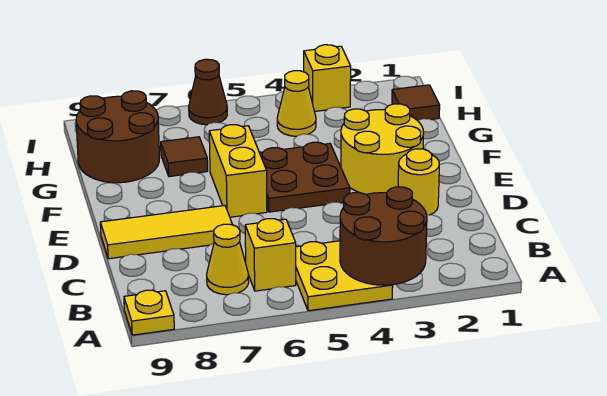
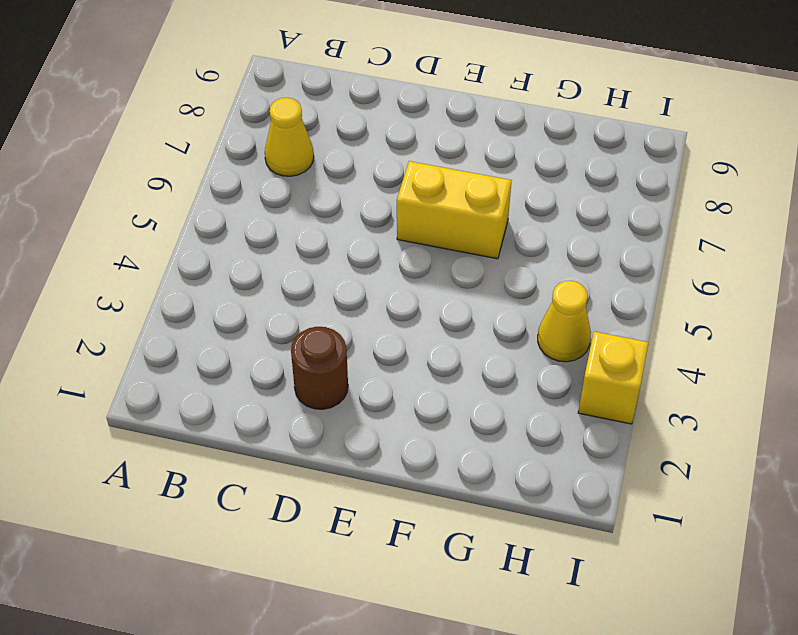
brown 1x1 round brick [291,327,348,409] -> yellow 1x1 round brick [398,149,439,215]
none -> yellow 2x2 plate [296,241,393,311]
none -> yellow 1x1 plate [124,290,174,335]
none -> yellow 1x1 brick [245,219,296,291]

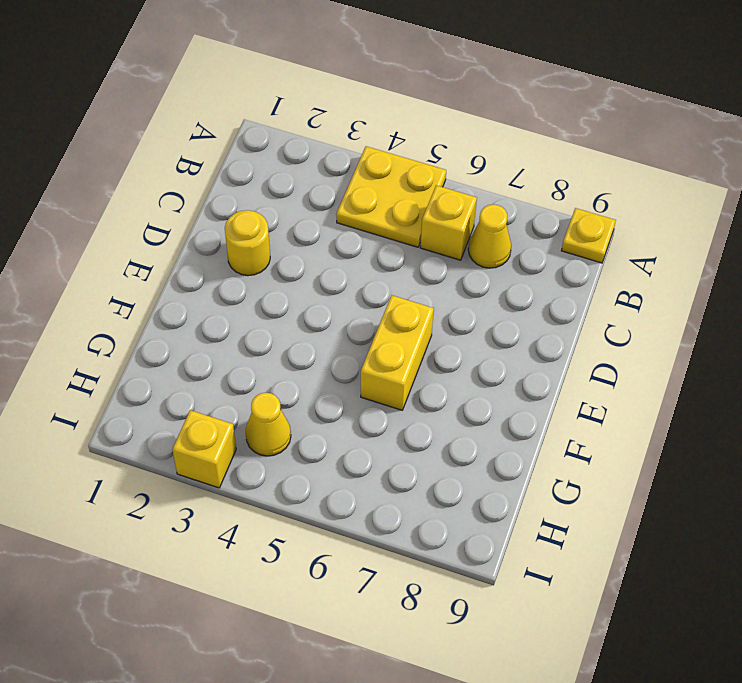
none -> yellow 1x3 tile [100,206,232,259]
none -> yellow 2x2 round brick [341,104,424,194]
none -> brown 2x2 plate [259,142,350,212]

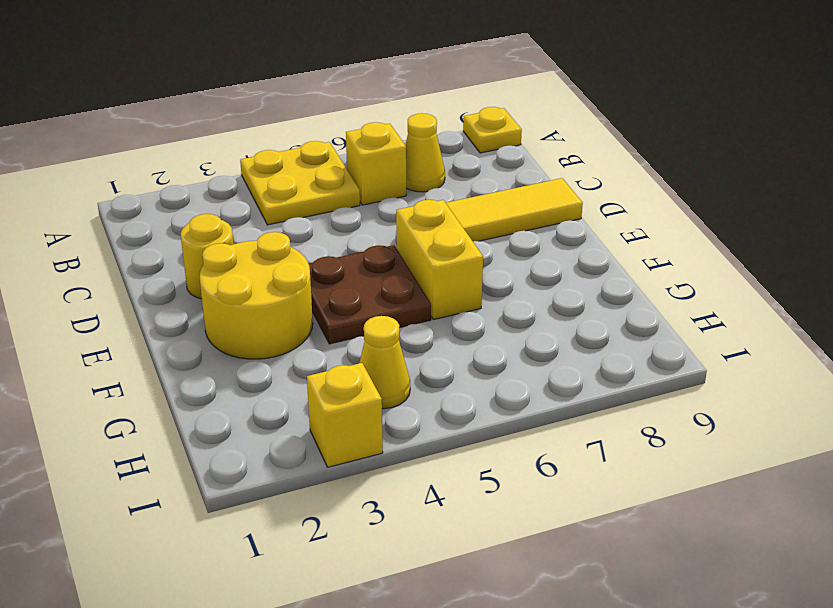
none -> brown 1x1 tile [161,137,208,177]
none -> brown 2x2 round brick [76,91,160,183]
none -> brown 1x1 tile [392,85,440,120]

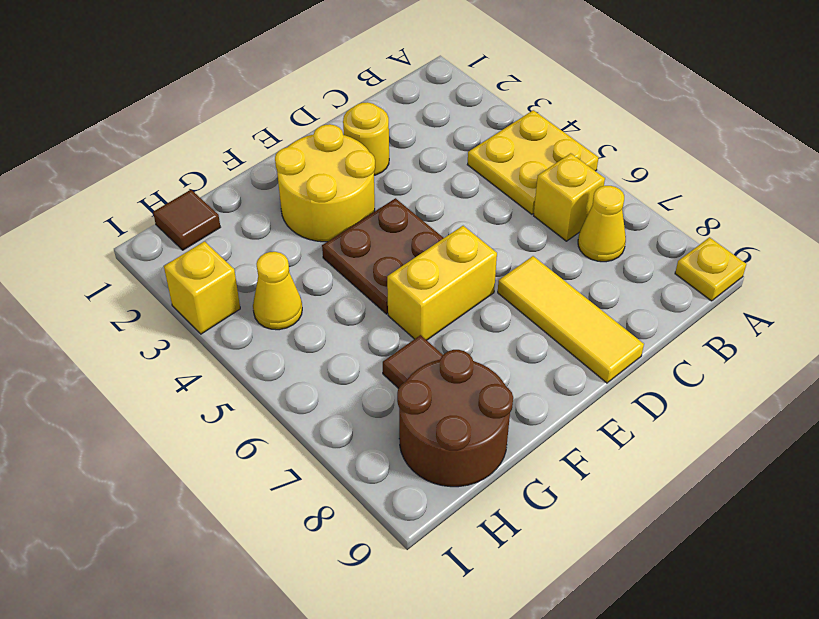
none -> brown 1x1 cone [189,59,227,125]
none -> brown 2x2 round brick [340,187,427,285]

